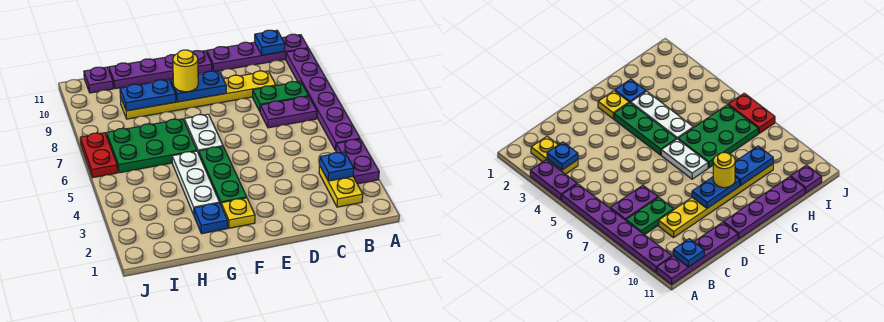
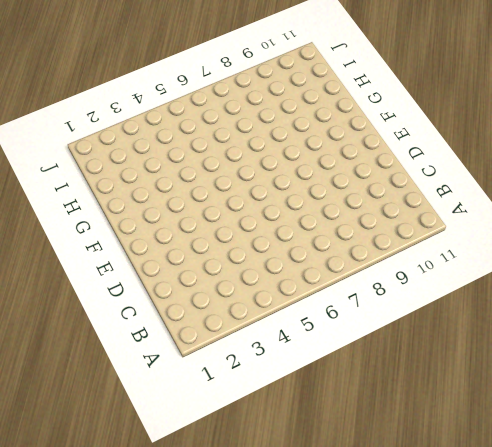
none -> purple 1x2 plate [336,139,379,184]
none -> purple 1x6 plate [286,48,360,151]
none -> purple 1x4 plate [207,34,308,72]

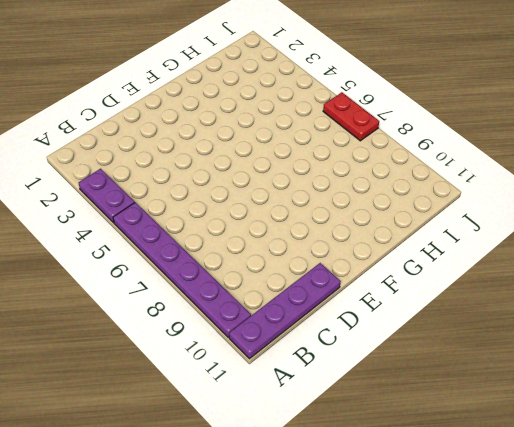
none -> yellow 1x2 plate [319,166,363,207]
none -> purple 1x2 plate [260,96,317,128]
none -> green 1x2 plate [253,81,308,111]

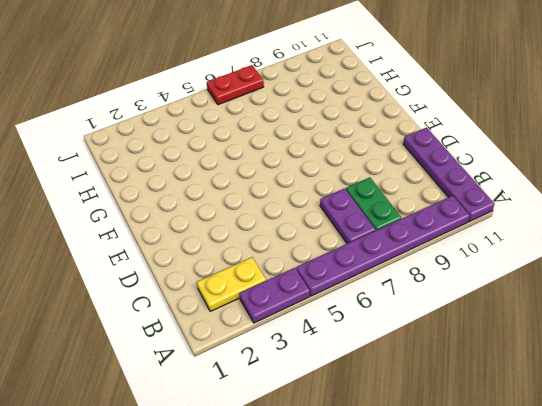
none -> yellow 1x6 plate [120,71,276,119]
none -> purple 1x4 plate [109,51,212,89]
none -> yellow 1x1 plate [221,198,255,228]

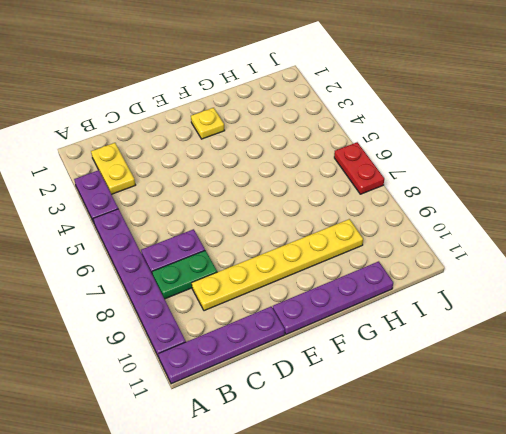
none -> green 1x3 plate [199,147,247,204]
none -> white 1x2 plate [184,114,223,154]
none -> blue 1x1 plate [194,203,228,234]

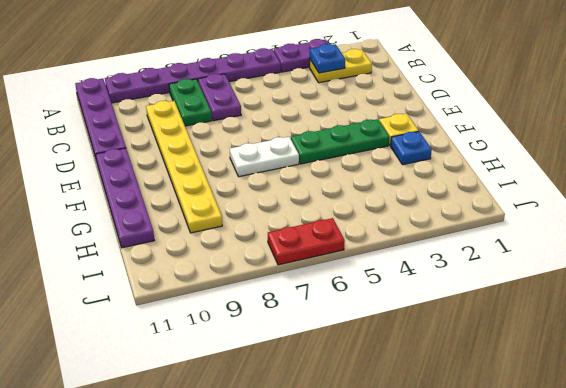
none -> white 1x3 plate [172,151,220,215]
none -> green 2x3 plate [107,119,197,173]
none -> purple 1x1 plate [84,67,113,93]

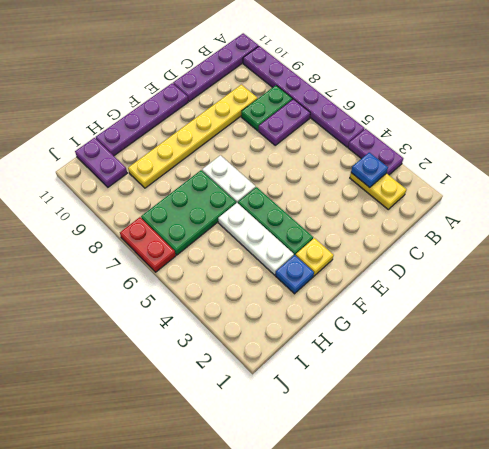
purple 1x2 plate [75,138,127,187] -> purple 1x1 plate [84,67,113,93]
none -> blue 1x1 plate [255,30,285,55]
none -> blue 1x2 plate [171,71,226,102]
none -> blue 1x2 plate [120,80,176,111]

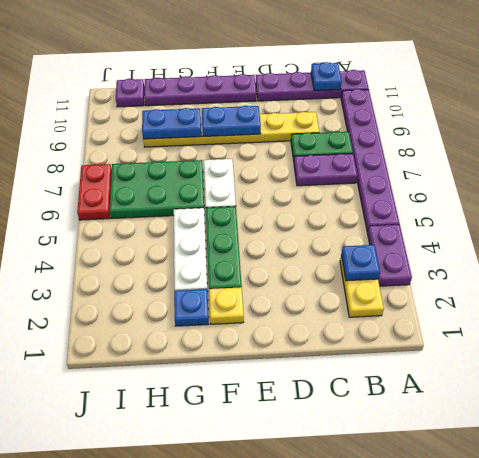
none -> yellow 1x1 round brick [173,50,198,92]

